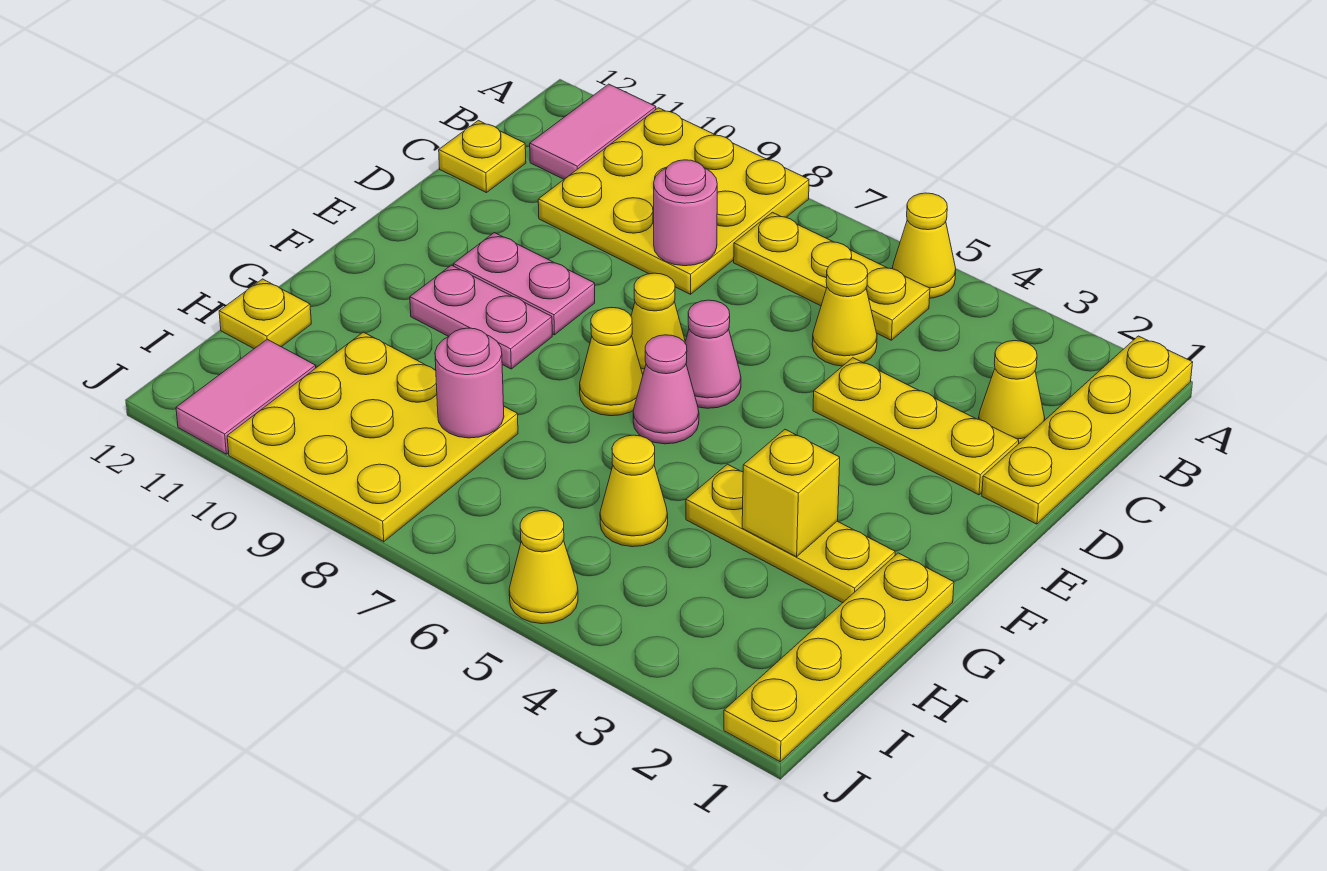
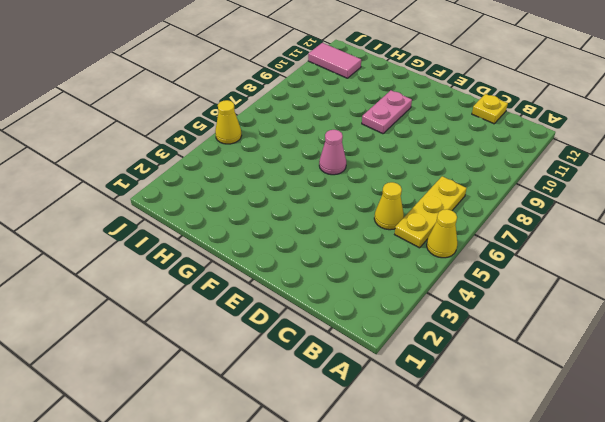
none -> yellow 1x4 plate [982,336,1193,524]
none -> yellow 3x3 plate [538,108,809,294]
none -> pink 1x2 tile [530,84,656,179]

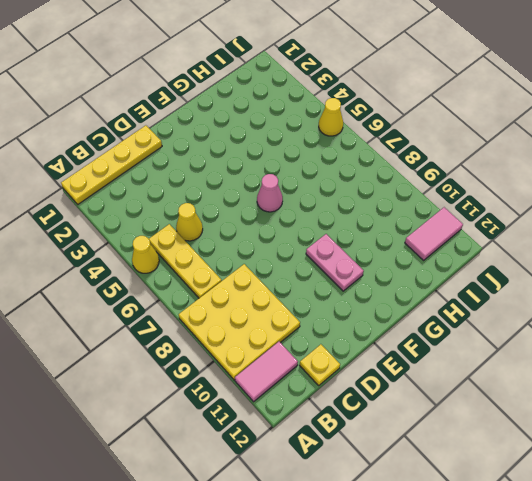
none -> yellow 1x1 cone [979,341,1045,443]
none -> yellow 1x3 plate [813,358,1019,495]
none -> pink 1x1 cone [685,300,741,408]

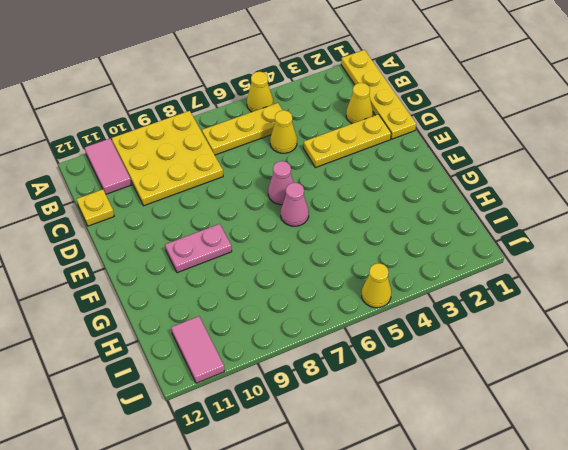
none -> yellow 1x1 cone [631,273,685,374]
none -> pink 1x2 plate [453,233,595,335]
none -> yellow 1x1 cone [580,307,643,416]

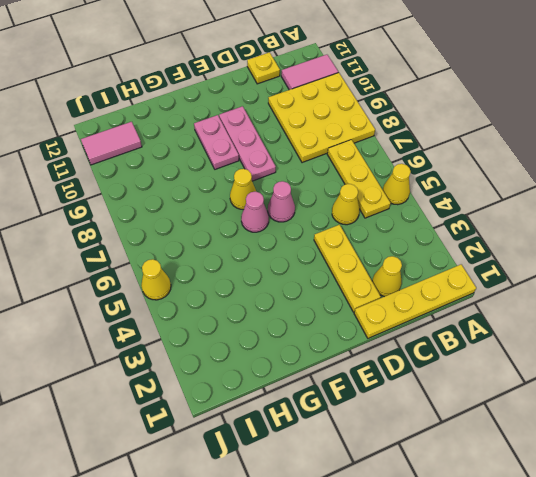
pink 1x3 plate [219,106,276,181] -> pink 1x2 plate [453,233,595,335]
none -> yellow 1x1 cone [631,273,685,374]
none -> yellow 1x4 plate [724,553,954,762]
none -> yellow 1x3 plate [686,464,895,603]

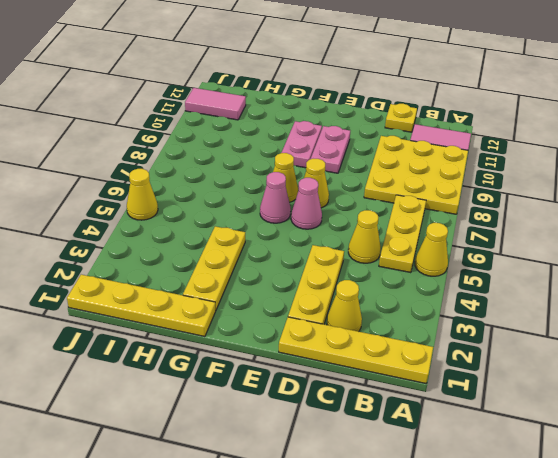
none -> yellow 1x1 cone [600,435,668,547]
none -> yellow 3x3 plate [227,332,518,542]
none -> yellow 1x1 plate [219,279,311,349]

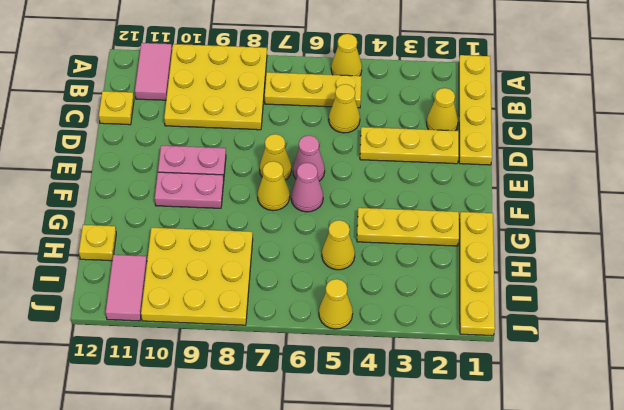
none -> pink 1x1 round brick [654,160,717,266]
none -> yellow 1x1 brick [742,429,840,557]
none -> pink 1x1 round brick [435,328,504,438]

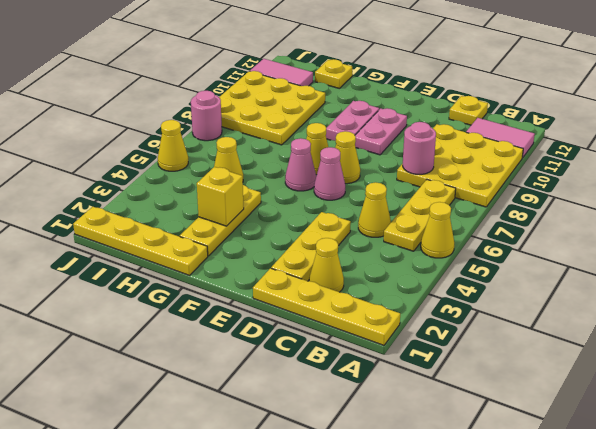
pink 1x1 round brick [191,91,222,141] -> pink 1x1 round brick moved to [435,328,504,438]

